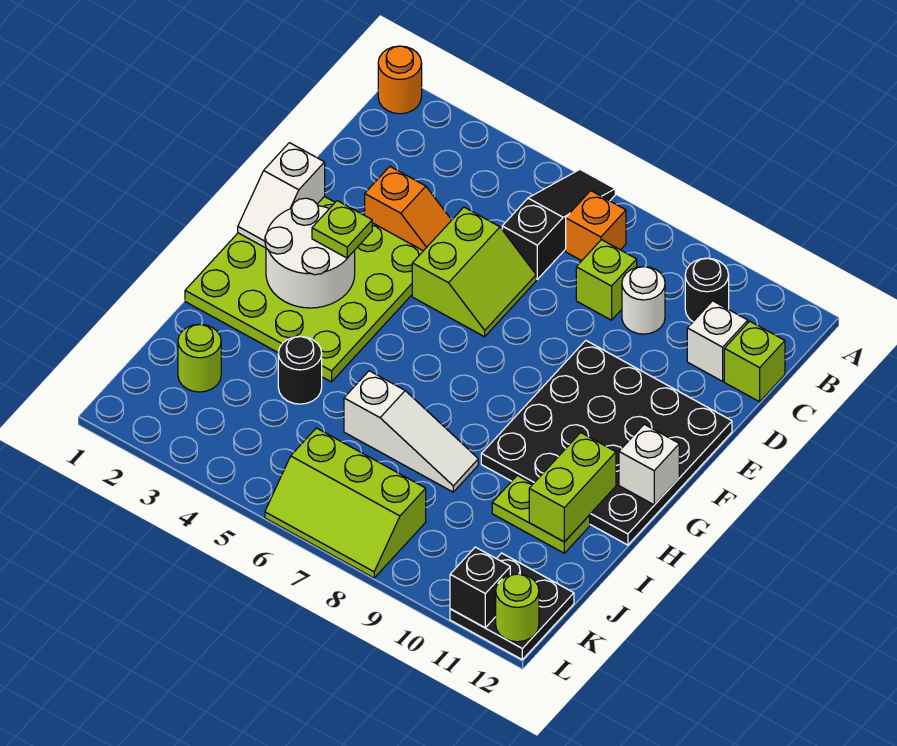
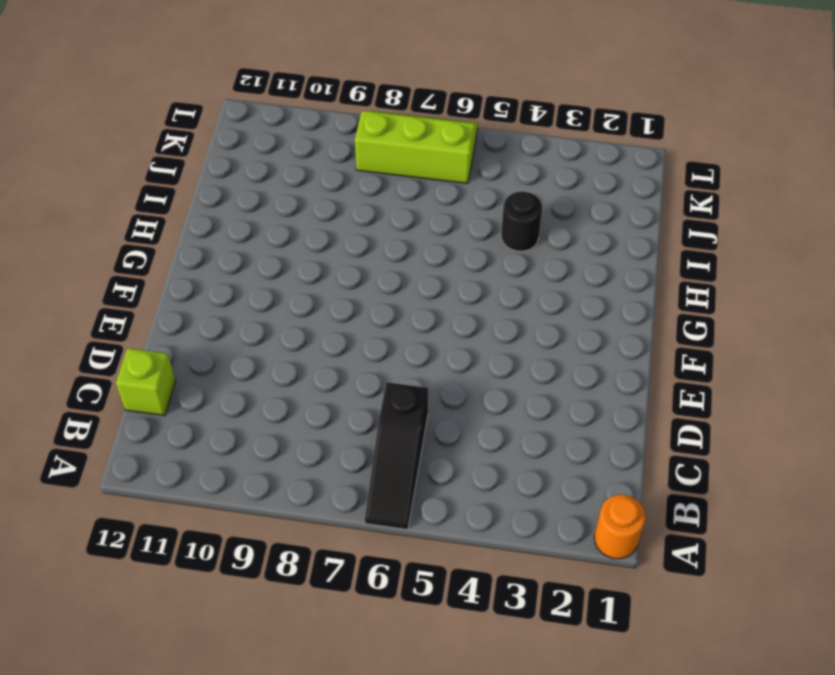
none -> orange 1x1 brick [566,191,626,261]
none -> black 1x1 round brick [685,258,729,321]
none -> lime 1x1 brick [576,240,637,320]

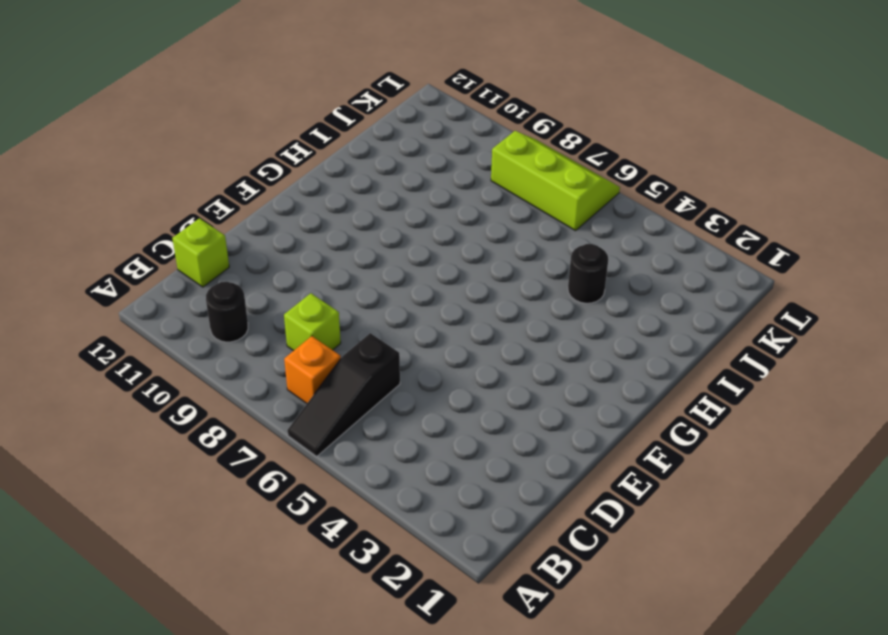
none -> orange 1x1 round brick [378,46,422,114]
none -> white 1x1 round brick [622,267,665,334]
none -> white 1x1 brick [687,301,748,381]

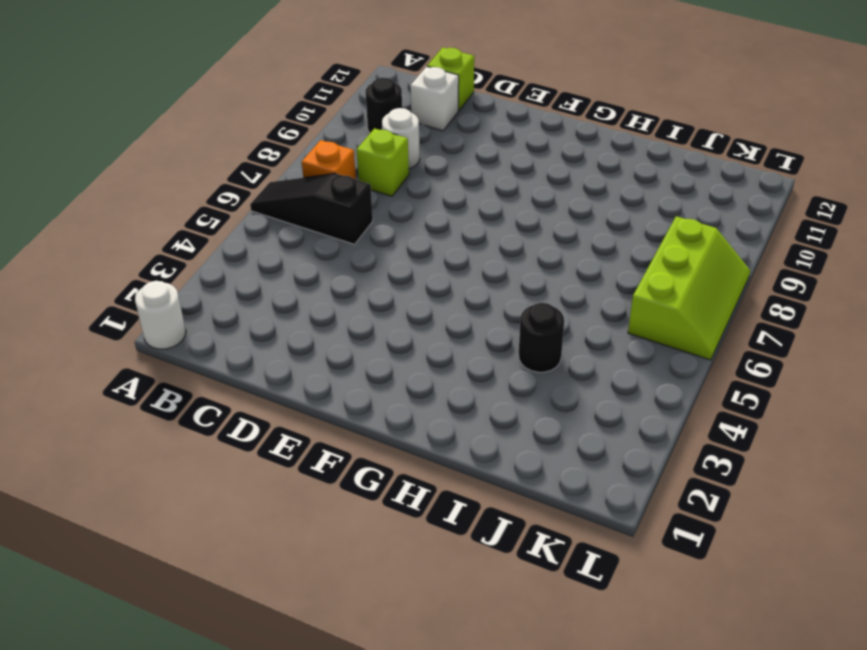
white 1x1 round brick [135,281,186,349] -> orange 1x1 round brick [378,46,422,114]
none -> orange 1x2 slope [365,167,451,251]
none -> lime 2x2 slope [412,207,536,337]
none -> lime 4x4 plate [185,196,423,382]

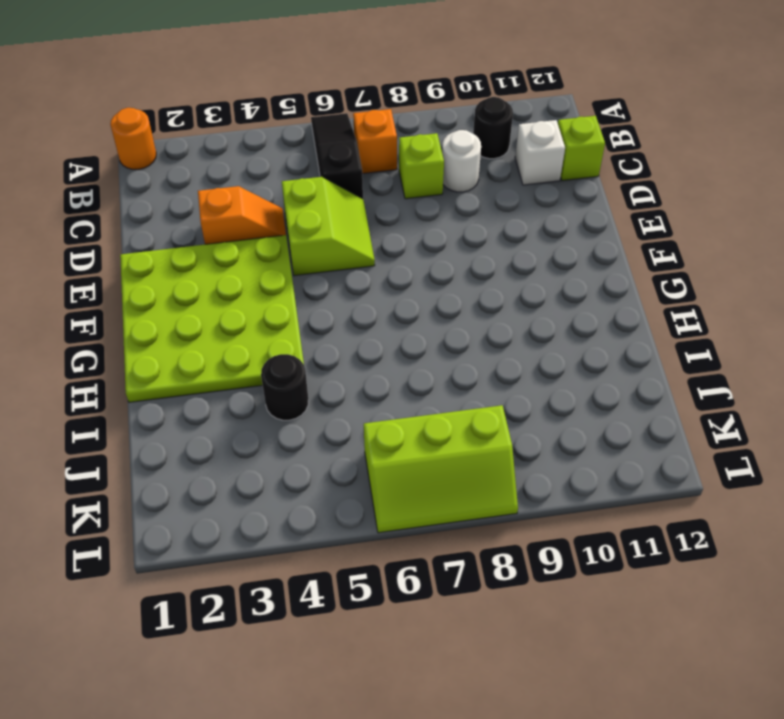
none -> black 4x4 plate [481,341,732,545]
none -> white 1x3 slope [344,371,478,492]
none -> lime 1x2 plate [492,475,590,553]

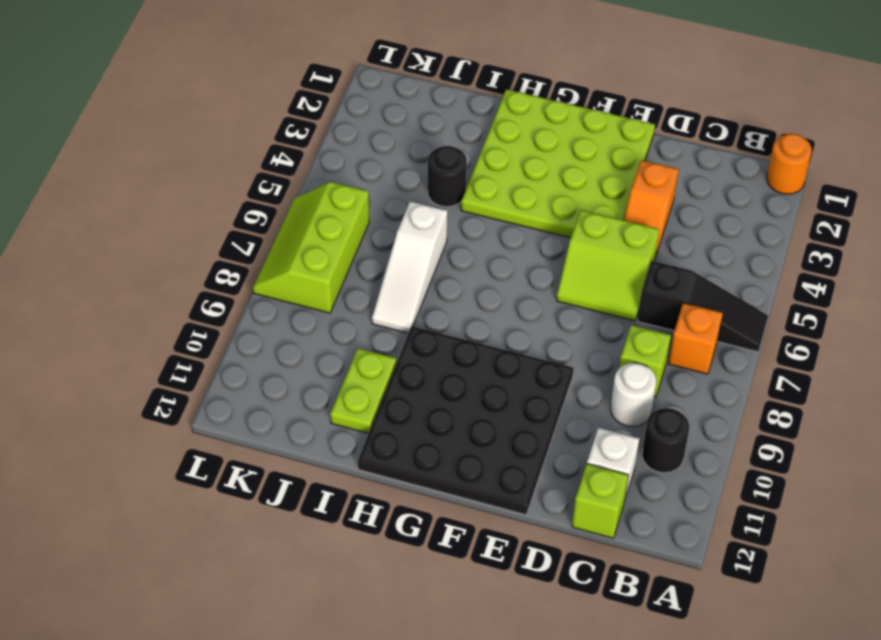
none -> lime 1x1 round brick [178,324,221,392]
none -> black 2x2 plate [450,553,574,659]
none -> white 1x2 slope [238,143,325,248]

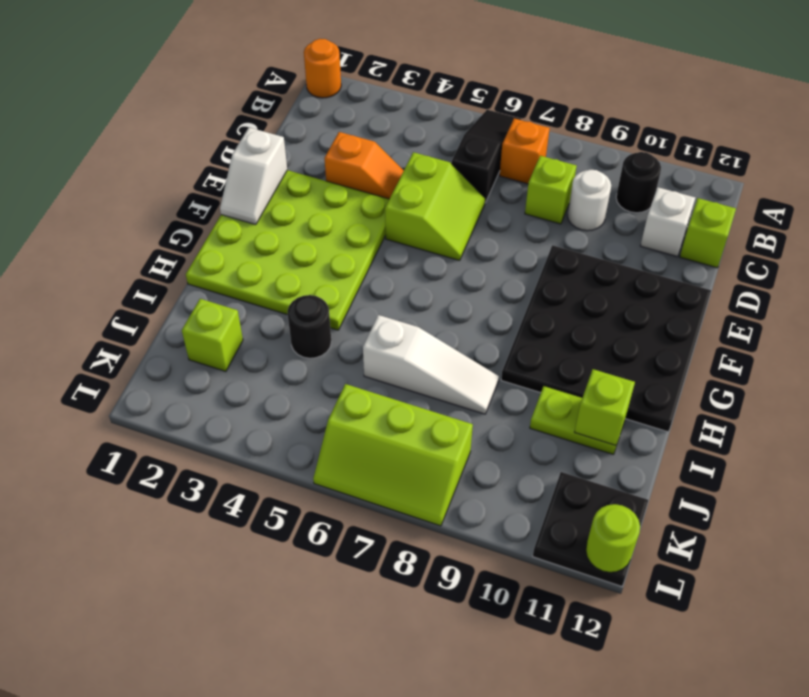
lime 1x1 brick [574,369,635,445] -> lime 1x2 brick [529,433,616,542]
lime 1x1 brick [182,299,243,372] -> lime 1x1 round brick [178,324,221,392]
none -> white 2x2 round brick [265,198,355,308]
none -> white 1x1 brick [619,424,679,505]
none -> black 1x1 brick [450,547,510,628]

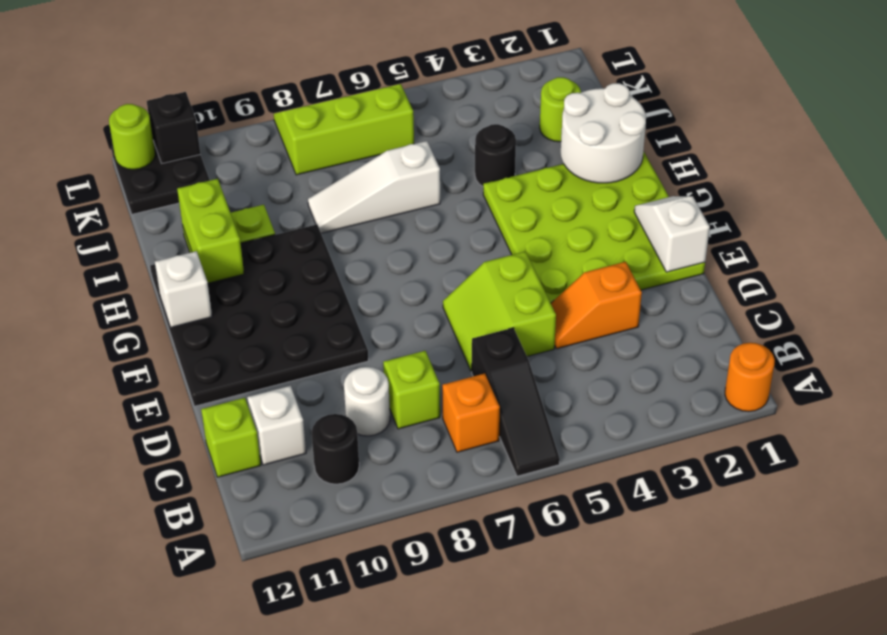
white 2x2 round brick [561,83,646,183] -> white 2x2 round brick moved to [265,198,355,308]
none -> lime 1x1 plate [312,201,372,258]

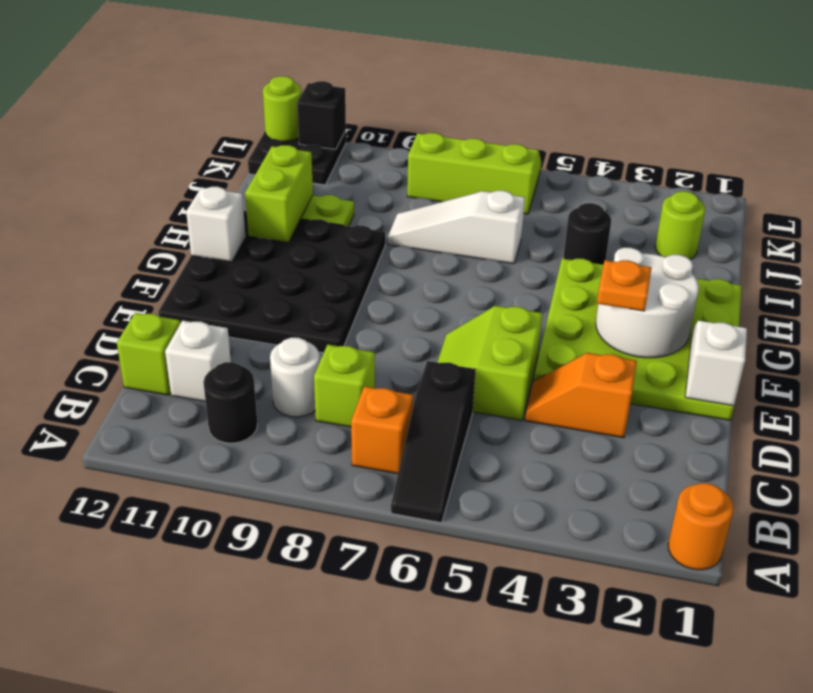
orange 1x1 plate [597,260,652,311] -> lime 1x1 plate [312,201,372,258]

